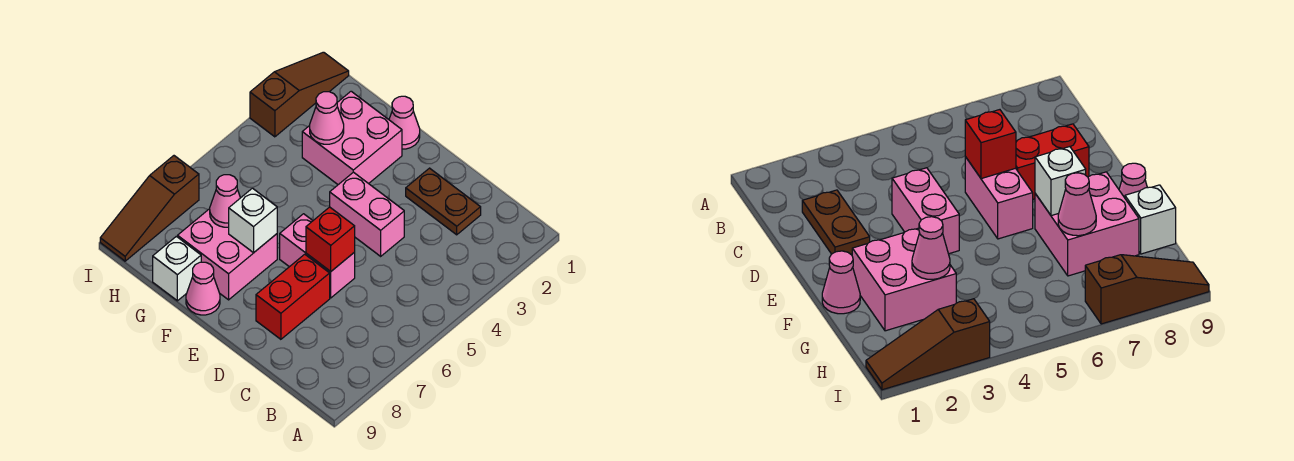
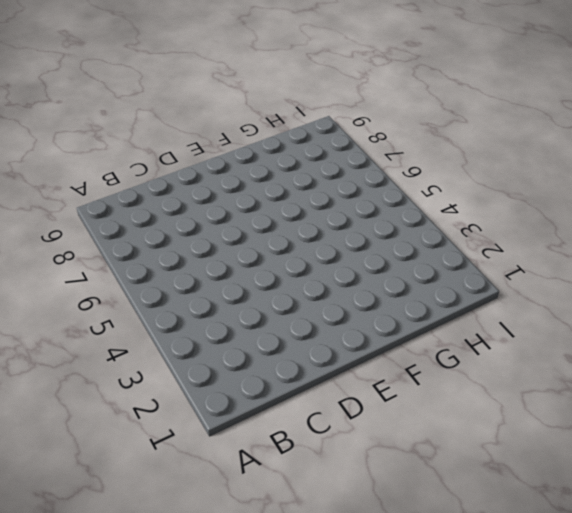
none -> brown 1x2 plate [406,168,481,235]
none -> pink 1x2 brick [330,172,404,256]
none -> pink 1x2 brick [280,214,355,298]

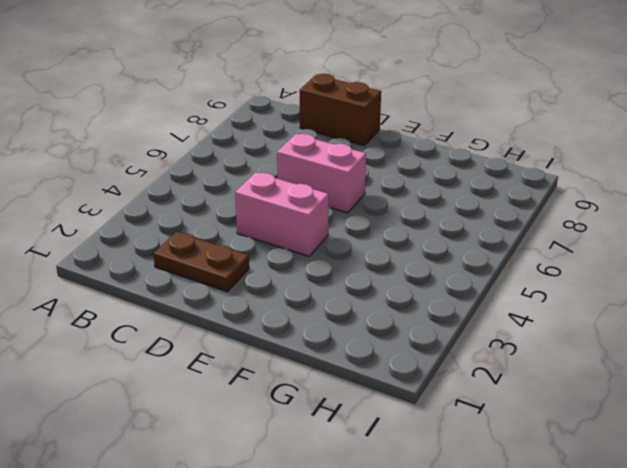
brown 1x2 brick [300,74,381,146] -> none
none -> red 1x2 brick [256,254,330,339]
none -> pink 1x1 cone [389,96,420,149]
none -> pink 2x2 brick [302,91,402,185]

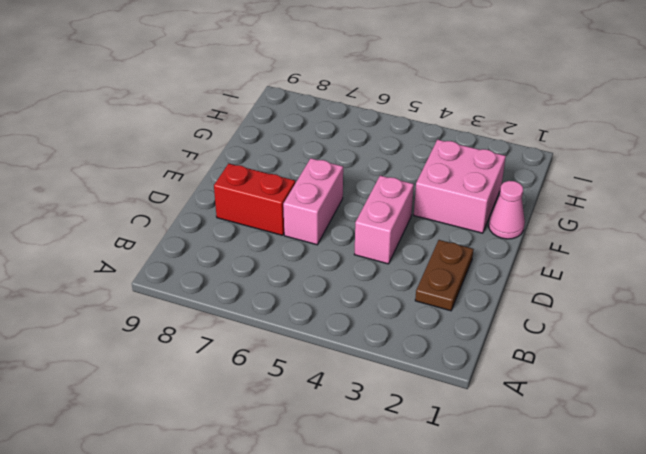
none -> pink 2x2 brick [178,209,277,300]
none -> pink 1x1 cone [186,262,220,315]
none -> white 1x1 brick [153,236,201,301]

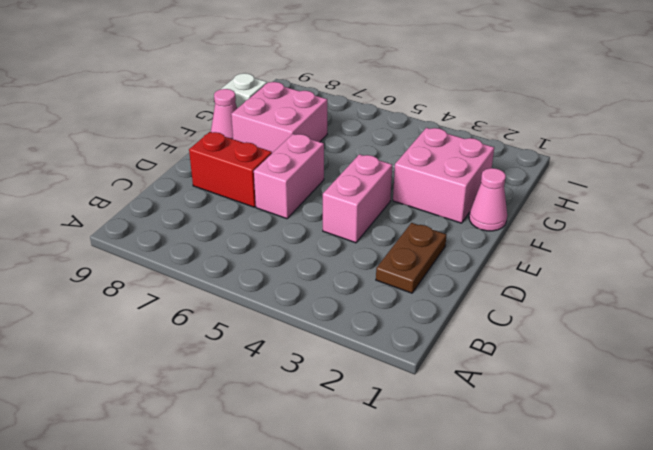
none -> brown 1x3 slope [250,52,349,137]
none -> brown 1x3 slope [100,156,199,261]
none -> red 1x1 brick [306,207,355,271]

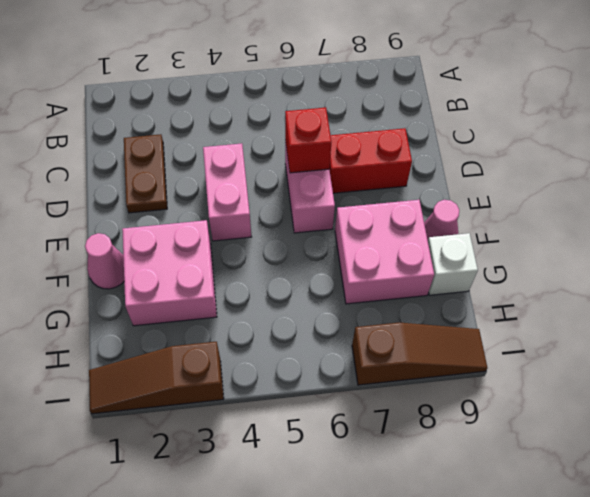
none -> white 1x1 brick [229,188,277,253]
none -> pink 1x1 cone [310,92,344,144]
none -> pink 1x1 cone [210,175,240,227]

